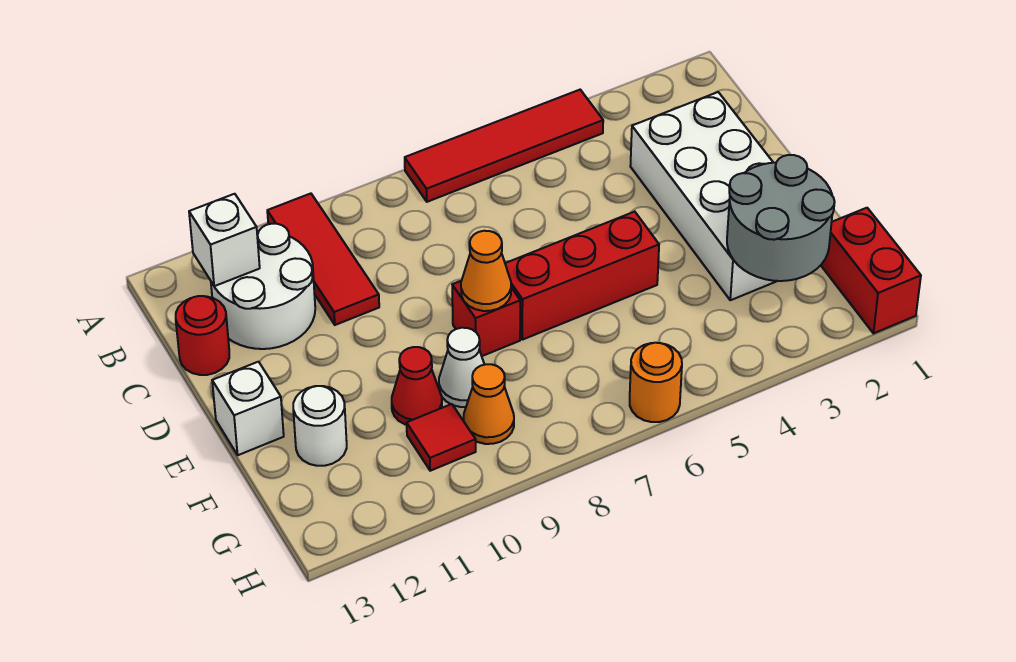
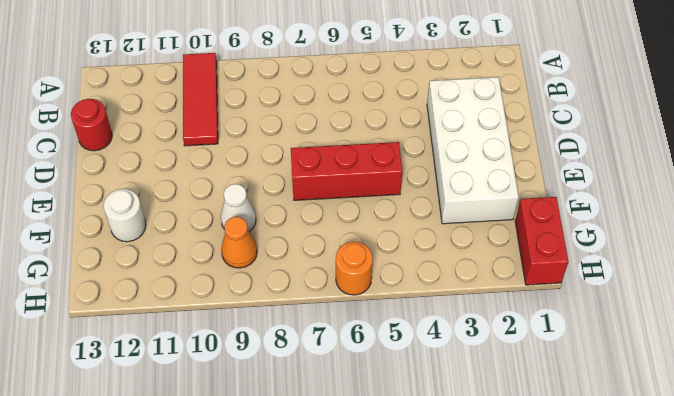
none -> red 1x4 tile [405,90,603,202]
none -> white 2x2 round brick [211,224,315,349]
none -> red 1x1 brick [452,281,520,356]

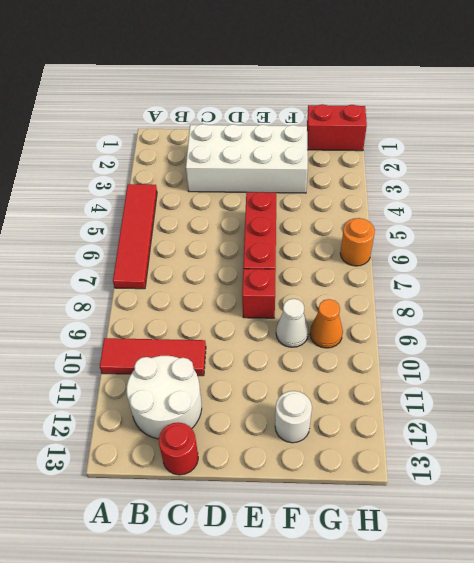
none -> white 1x1 brick [212,362,284,455]
none -> red 1x1 cone [392,347,442,425]
none -> red 1x1 tile [407,404,476,471]

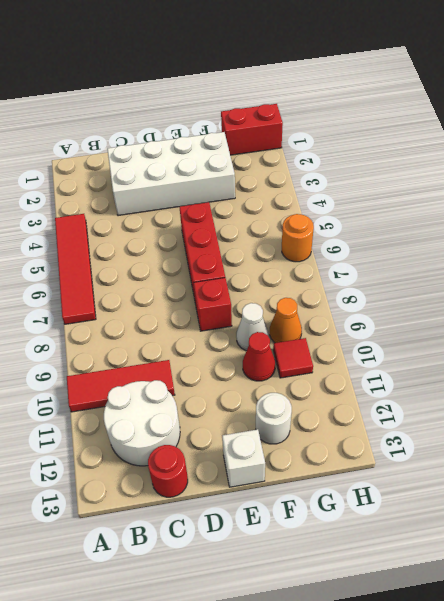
none -> white 1x1 brick [189,194,260,286]
none -> orange 1x1 cone [461,231,511,311]
none -> grey 2x2 round brick [727,155,835,281]

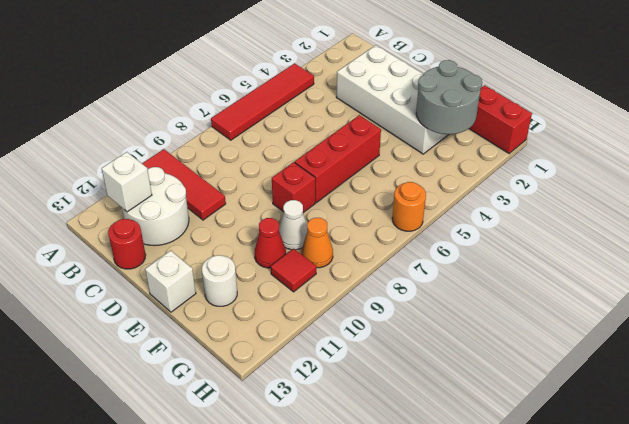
none -> orange 1x1 cone [461,231,511,311]

